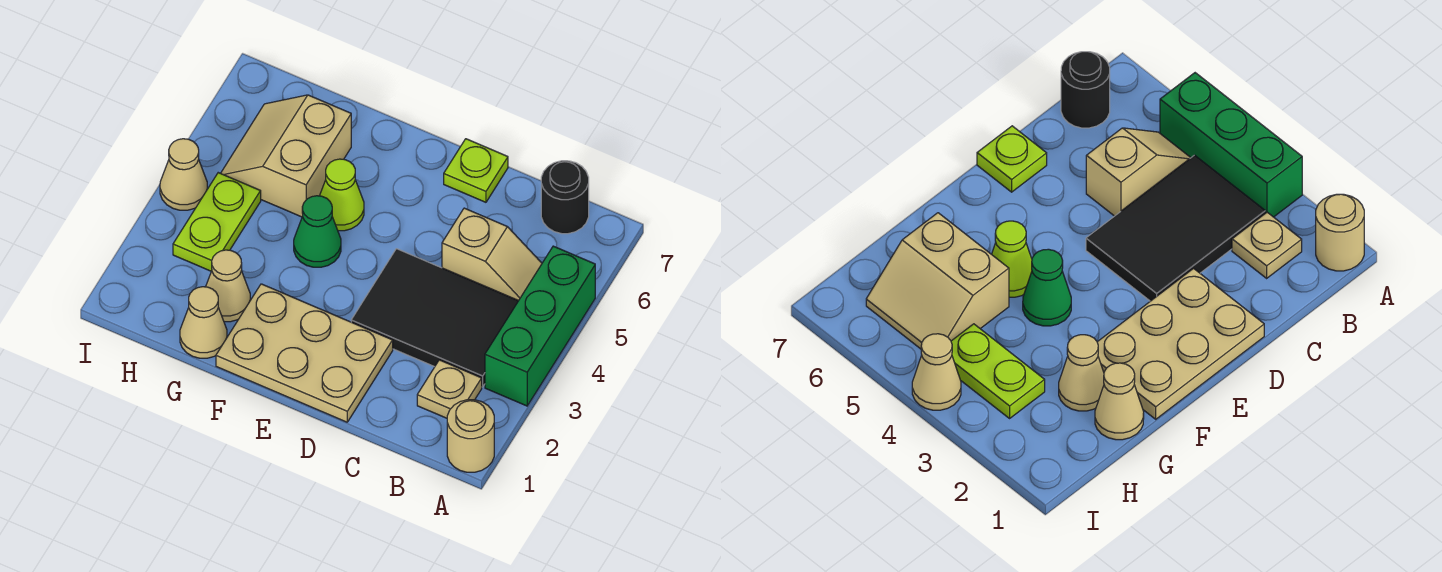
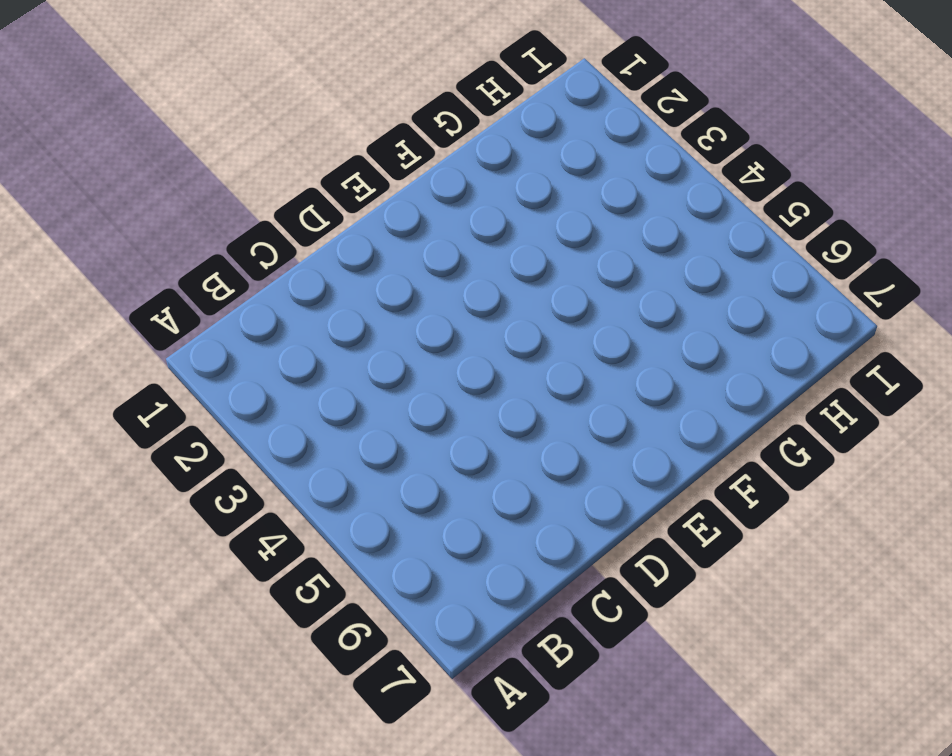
none -> tan 1x1 round brick [447,400,494,472]
none -> green 1x3 brick [485,246,595,406]
none -> tan 1x1 plate [417,360,482,418]

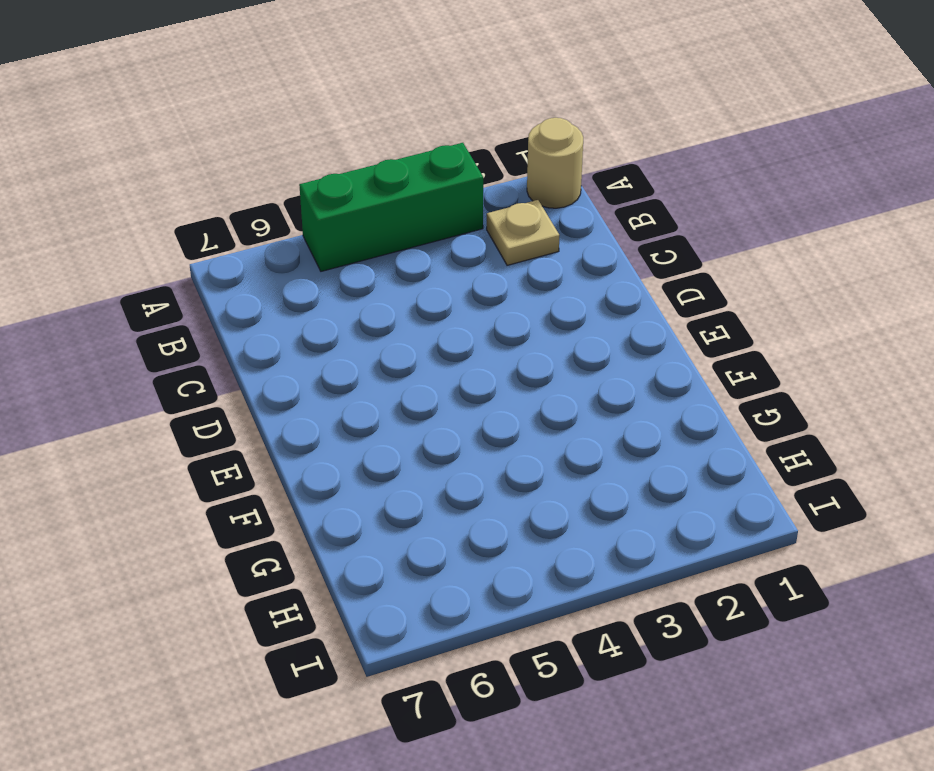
none -> black 2x3 tile [351,249,518,387]
none -> tan 1x2 slope [442,208,542,301]
none -> black 1x1 round brick [541,161,589,234]

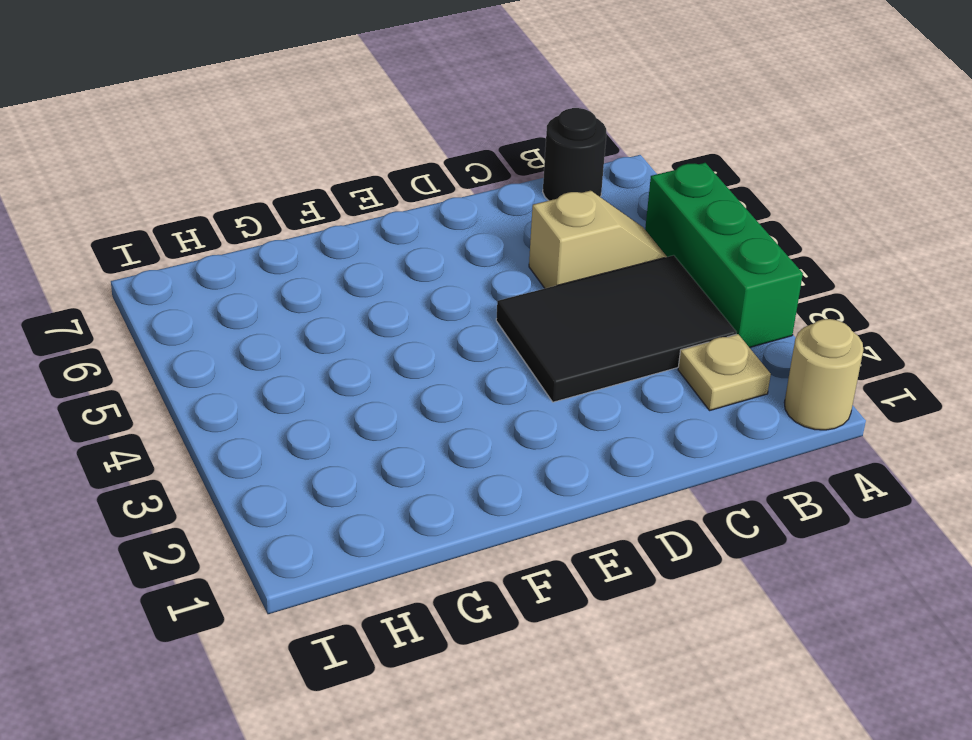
none -> tan 2x3 plate [216,284,393,422]
none -> lime 1x1 plate [444,139,508,202]
none -> green 1x1 cone [294,196,341,267]

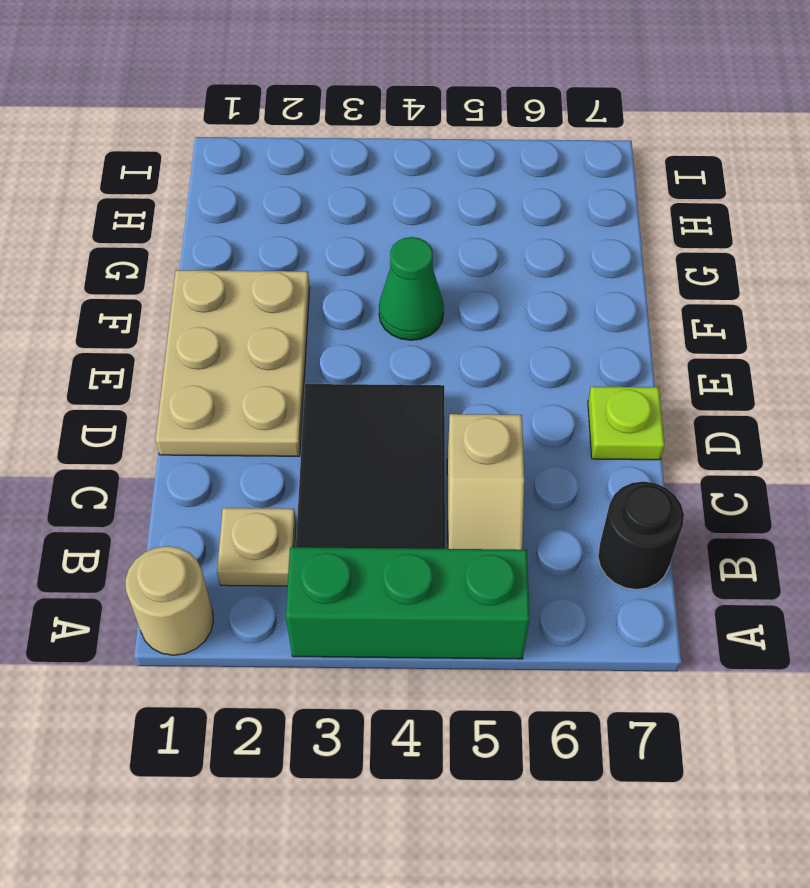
none -> lime 1x1 cone [320,159,364,231]
none -> tan 1x1 cone [180,287,227,358]
none -> tan 1x1 cone [206,250,250,322]

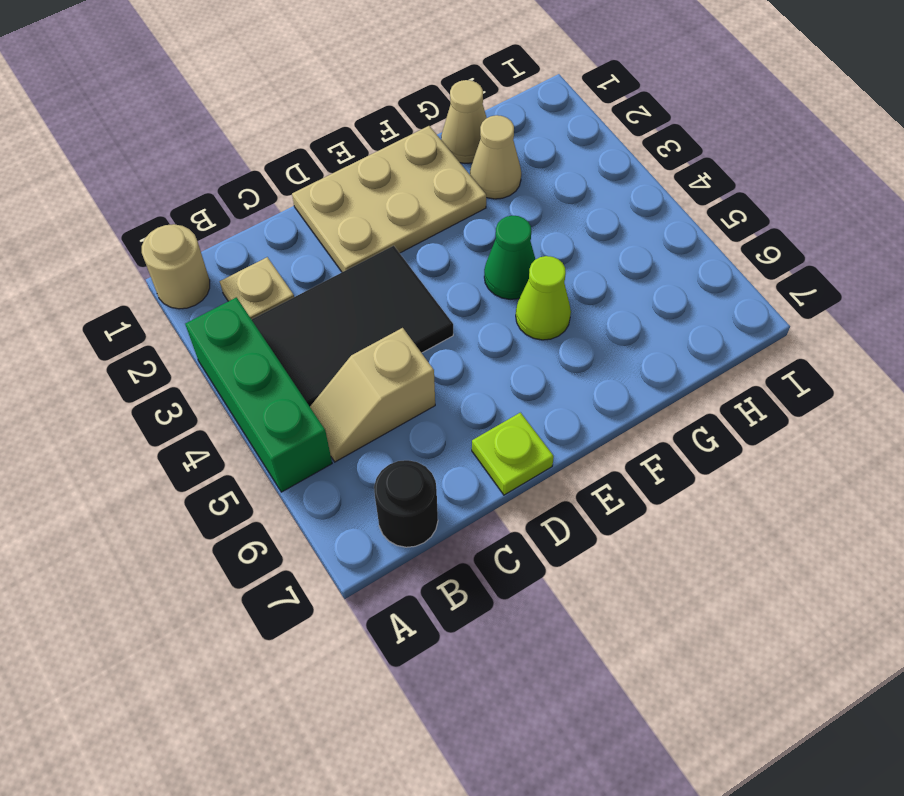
none -> tan 2x2 slope [221,95,351,217]
none -> lime 1x2 plate [173,173,261,271]
none -> tan 1x1 cone [160,139,207,210]

